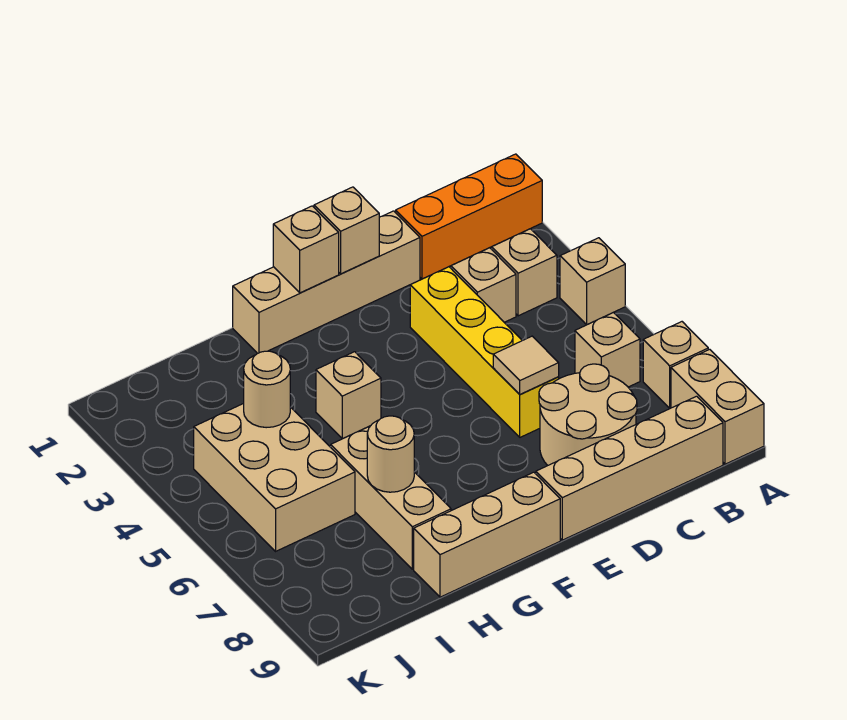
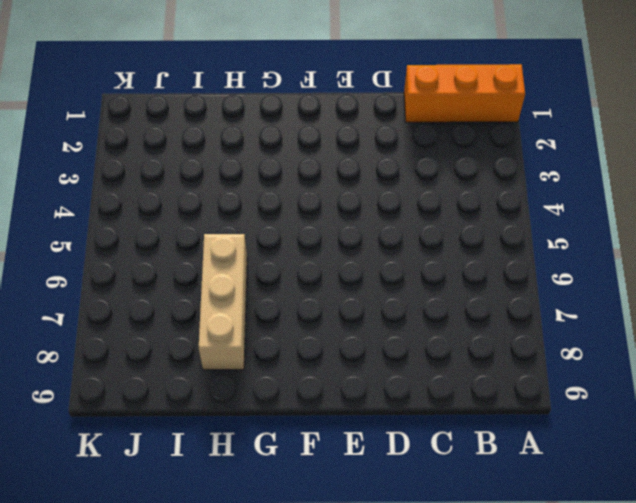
none -> tan 1x1 brick [560,238,625,325]
none -> tan 1x1 brick [643,322,708,408]
none -> tan 1x2 brick [671,349,764,464]

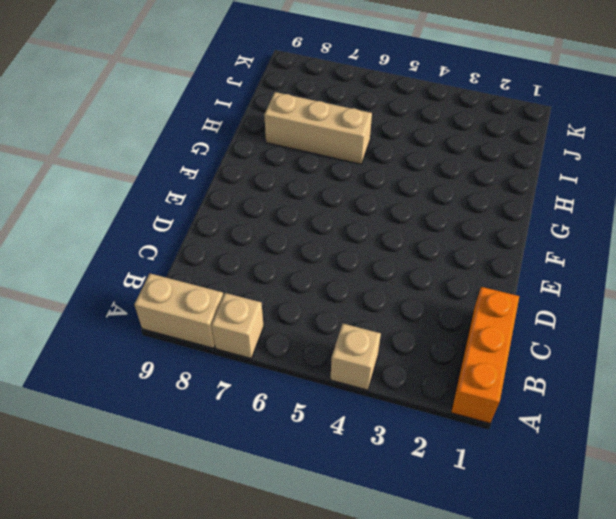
none -> tan 1x1 brick [492,229,557,316]
none -> tan 1x1 brick [575,313,640,387]
none -> tan 1x4 brick [536,396,723,540]

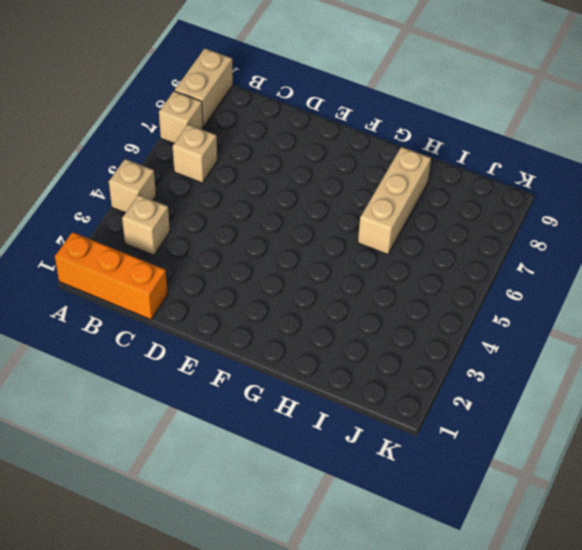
none -> tan 1x4 brick [536,396,723,540]
none -> tan 1x1 brick [451,248,516,322]
none -> tan 2x2 round brick [539,364,637,465]

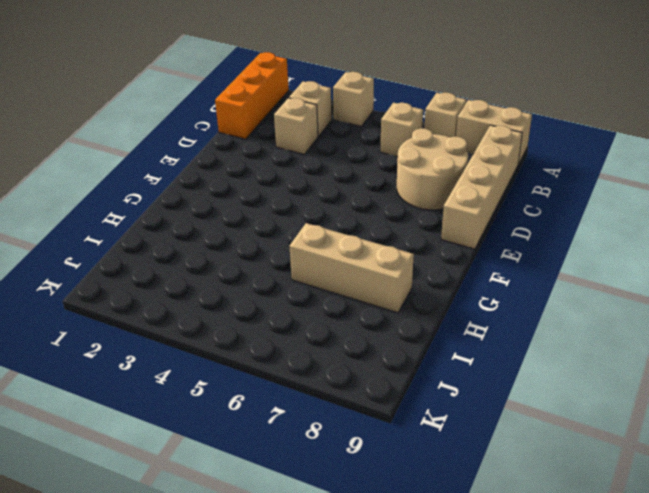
none -> tan 1x4 brick [233,211,420,354]
none -> yellow 1x4 brick [410,267,559,437]
none -> tan 1x3 brick [414,472,560,597]

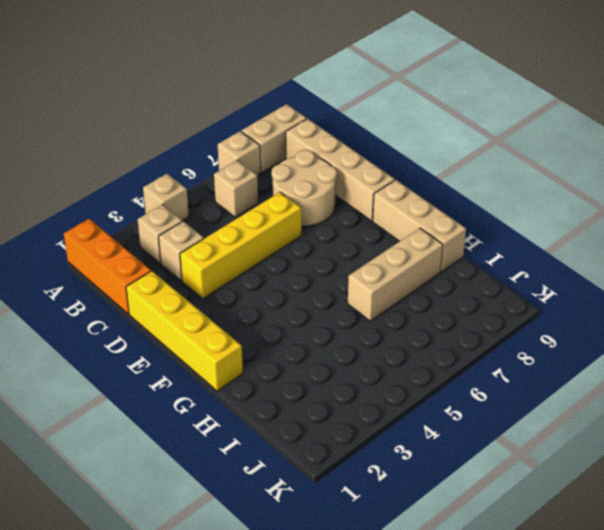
yellow 1x4 brick [126,271,243,391] -> tan 1x4 brick [233,211,420,354]
none -> tan 1x1 brick [316,352,381,439]
none -> tan 2x3 brick [194,403,355,551]
none -> tan 1x1 tile [493,336,559,394]

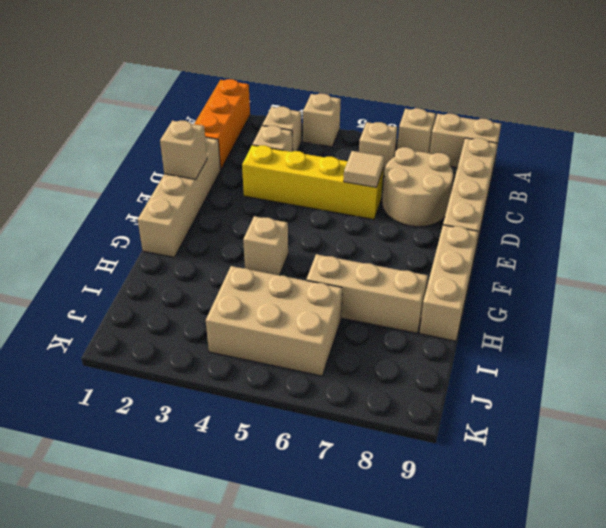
none -> tan 1x1 brick [273,206,339,293]
none -> tan 1x1 round brick [367,416,414,492]
none -> tan 1x1 round brick [244,351,290,428]

